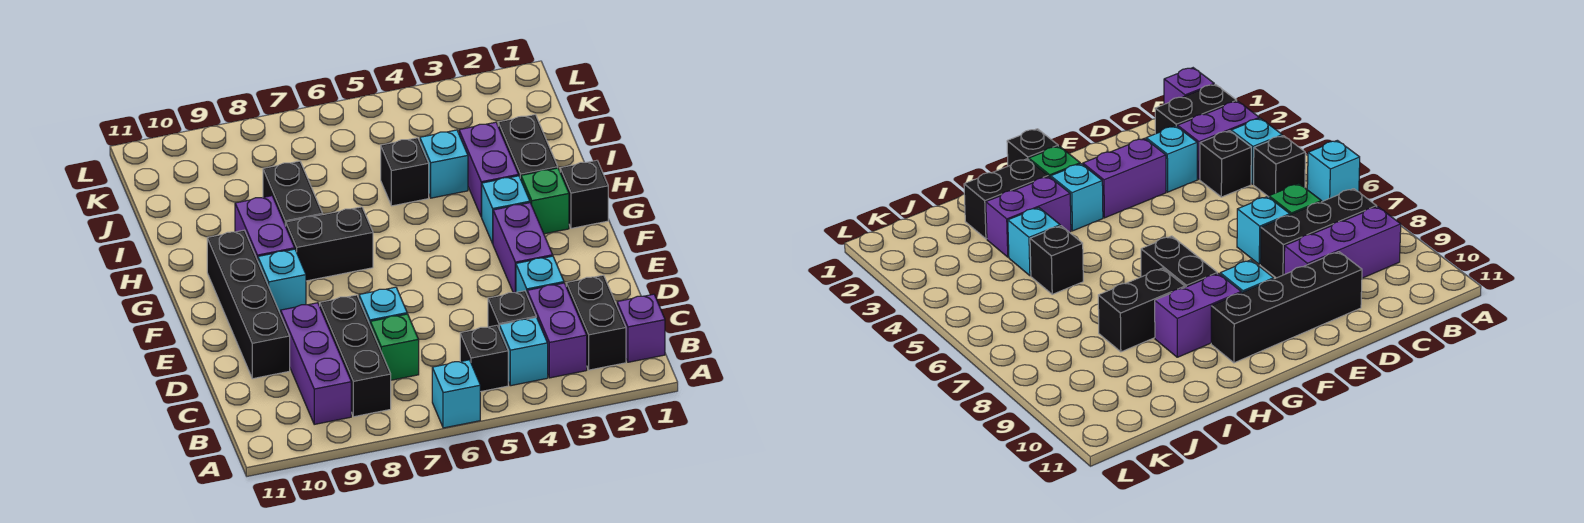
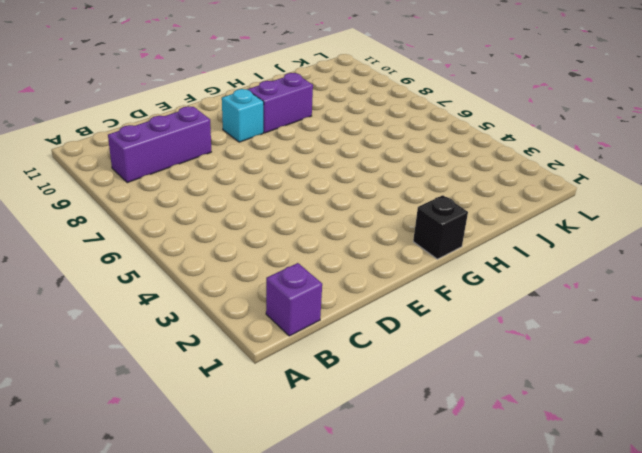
none -> cyan 1x1 brick [432,360,480,428]
none -> black 1x2 brick [566,275,626,370]
none -> purple 1x2 brick [527,283,587,378]

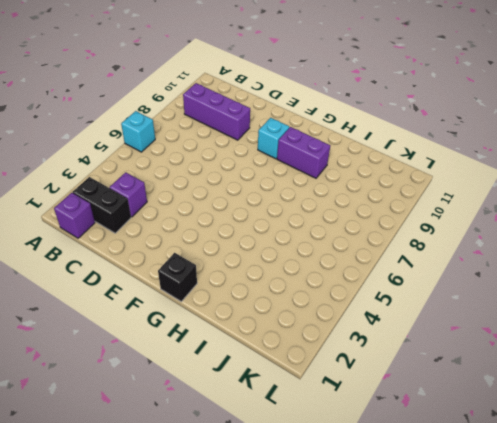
purple 1x1 brick [110,172,147,217] -> purple 1x2 brick [527,283,587,378]
none -> cyan 1x1 brick [499,317,548,386]
none -> black 1x1 brick [460,325,508,392]
none -> black 1x3 brick [320,295,391,417]

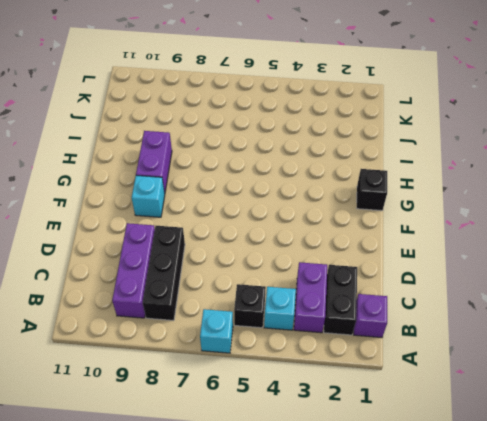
none -> black 1x1 brick [488,291,536,328]
none -> green 1x1 brick [370,314,419,380]
none -> cyan 1x1 brick [516,256,564,293]

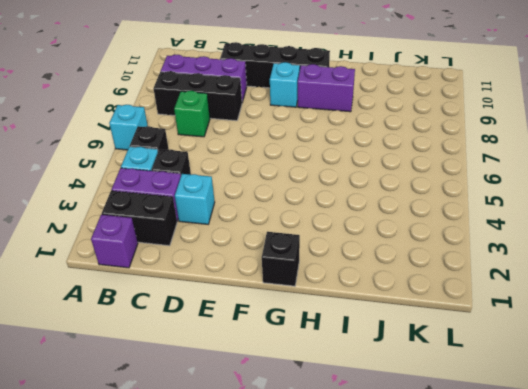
none -> cyan 1x1 brick [359,287,407,324]
none -> purple 1x2 brick [493,203,553,293]
none -> green 1x1 brick [521,168,569,234]

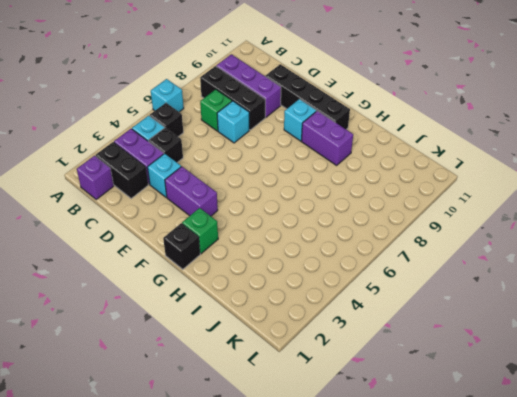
none -> cyan 1x1 brick [482,176,530,244]
none -> black 1x2 brick [286,207,373,281]
none -> black 1x2 brick [498,115,558,179]

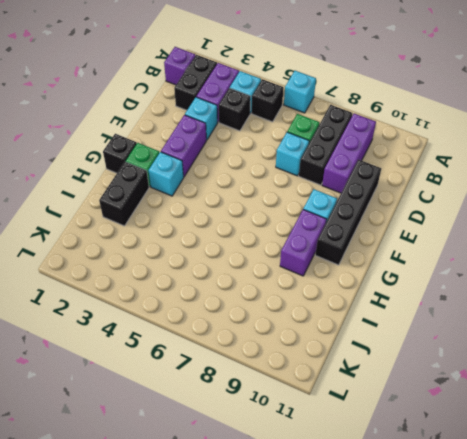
none -> black 1x2 brick [286,207,373,281]
none -> purple 1x2 brick [459,122,519,217]
none -> black 1x2 brick [263,161,323,226]

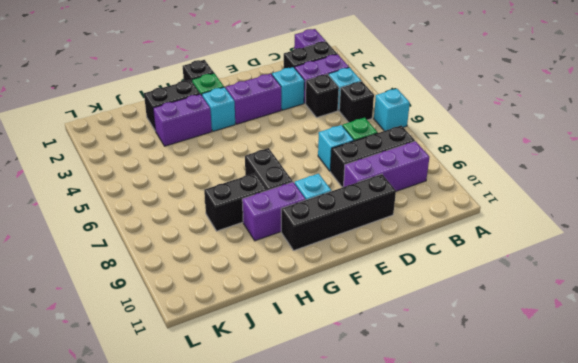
none -> cyan 1x1 brick [420,130,468,198]
none -> black 1x1 brick [381,138,429,206]

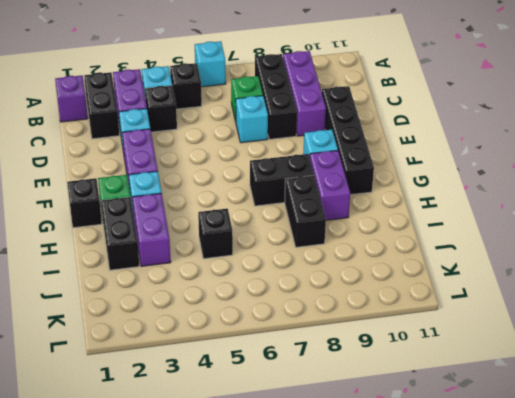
none -> cyan 1x1 brick [420,130,468,198]

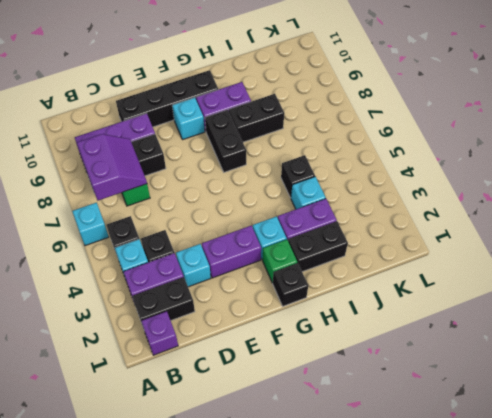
purple 2x2 slope [77,134,147,200] -> none
none -> cyan 1x1 brick [359,287,407,324]

